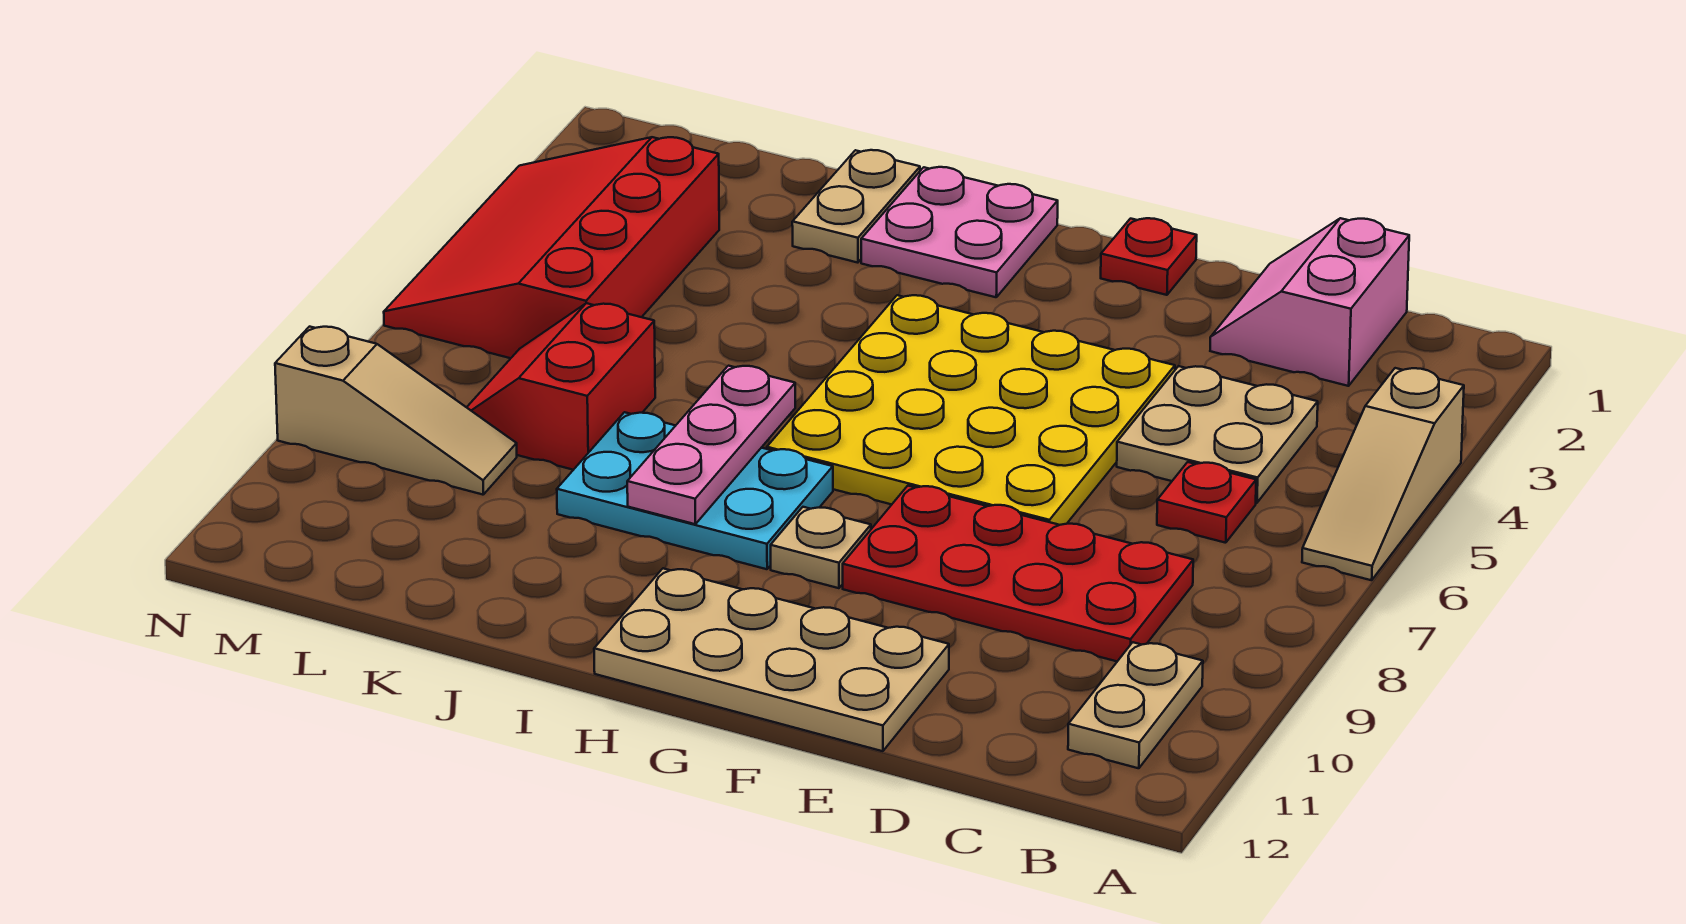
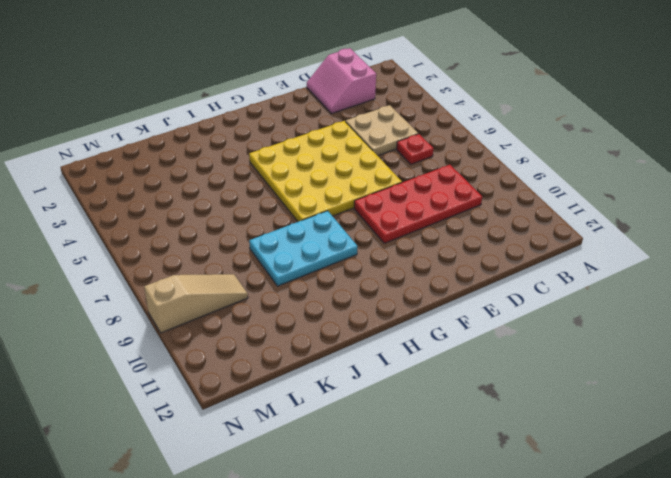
none -> tan 1x3 slope [1302,368,1464,580]
none -> tan 1x2 plate [1068,642,1203,768]
none -> tan 2x4 plate [594,568,949,751]

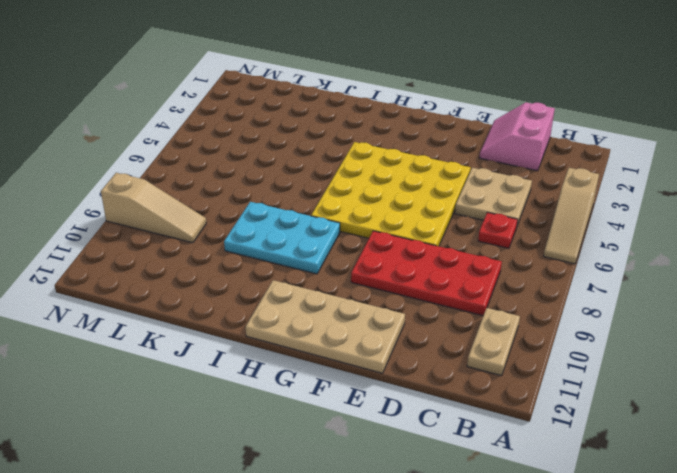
none -> red 1x1 plate [1101,218,1197,295]
none -> tan 1x1 plate [771,507,871,588]
none -> pink 2x2 plate [861,167,1058,297]

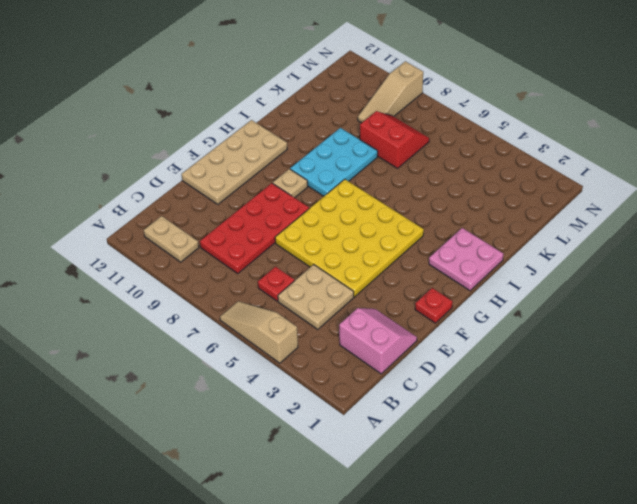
none -> tan 1x2 plate [792,150,920,263]
none -> red 3x4 slope [384,137,719,358]
none -> pink 1x3 plate [627,366,795,524]

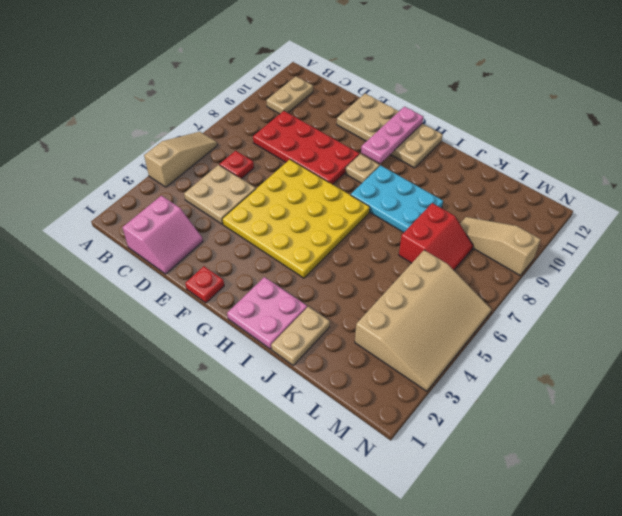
pink 1x3 plate [361,107,423,164] -> pink 1x3 plate moved to [627,366,795,524]
tan 3x4 slope [355,250,492,391] -> red 3x4 slope [384,137,719,358]

